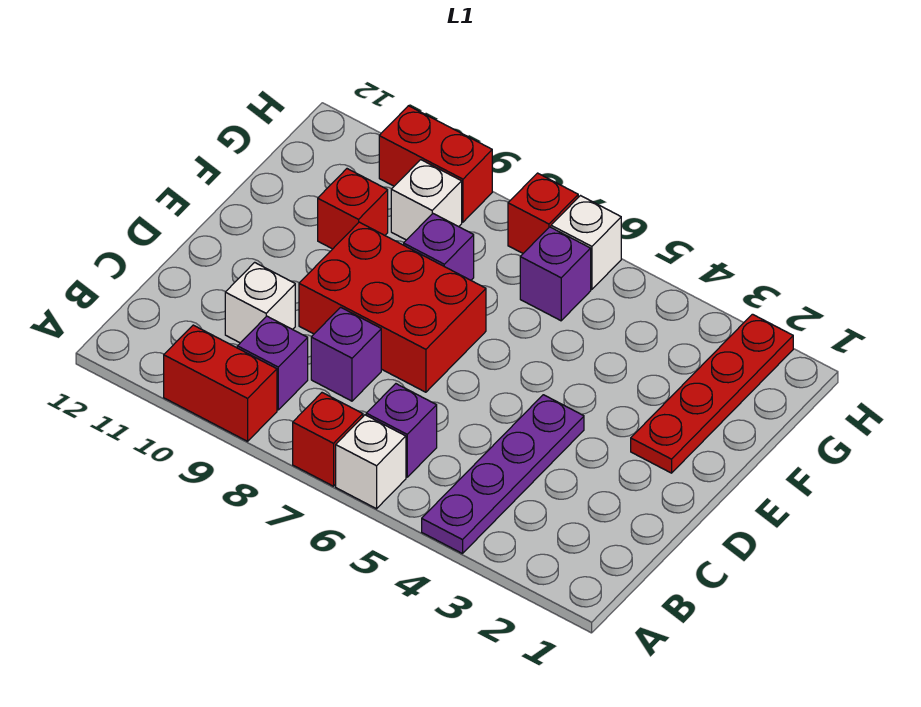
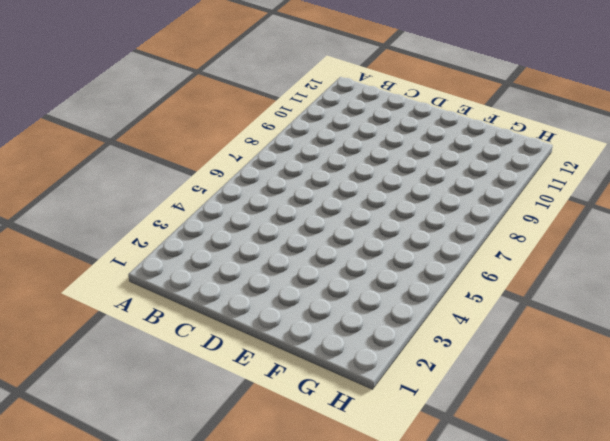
none -> purple 1x4 plate [422,395,584,554]
none -> white 1x1 brick [336,415,406,509]
none -> red 1x1 brick [293,393,363,486]

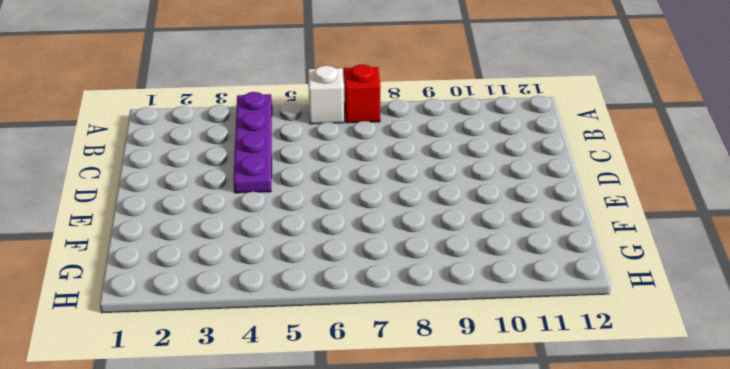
none -> red 1x2 brick [164,325,277,441]
none -> purple 1x1 brick [366,384,437,477]
none -> purple 1x1 brick [237,316,308,410]

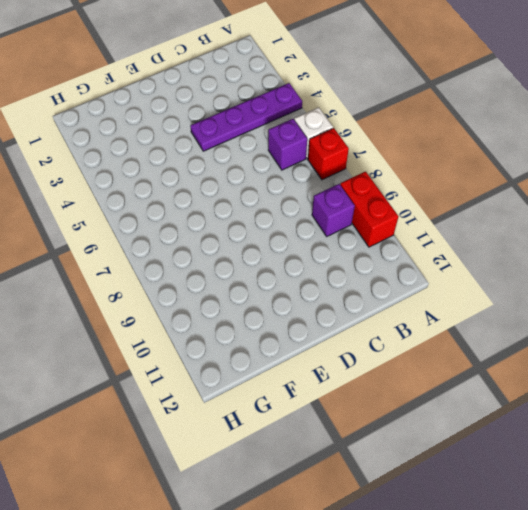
none -> purple 1x1 brick [311,307,381,401]
none -> white 1x1 brick [225,262,295,343]
none -> red 2x3 brick [299,222,486,392]

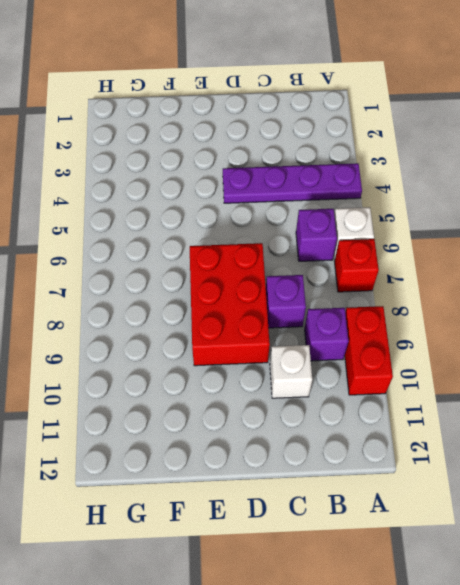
none -> red 1x4 plate [631,314,793,473]
none -> purple 1x1 brick [404,214,474,280]
none -> red 1x1 brick [318,169,388,249]

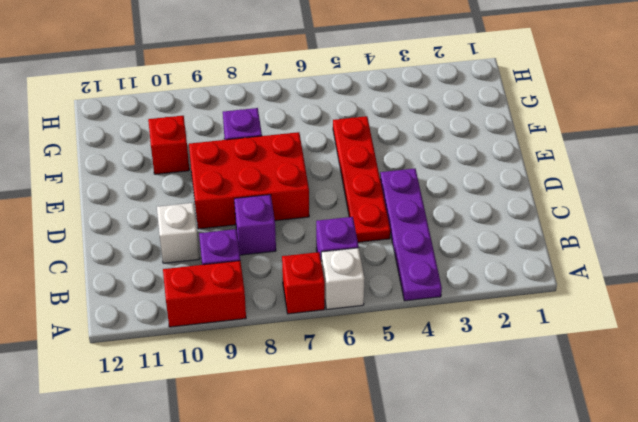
red 1x4 plate [333,116,390,242] -> red 1x4 plate moved to [631,314,793,473]
none -> purple 1x1 brick [520,227,591,321]
none -> white 1x1 brick [391,160,462,240]
none -> white 1x1 brick [551,196,621,289]

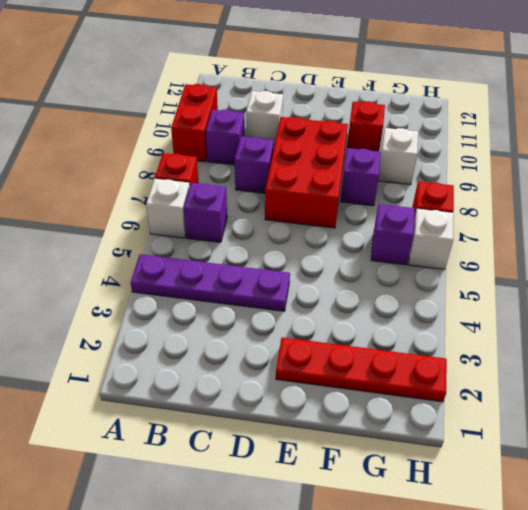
none -> red 1x2 brick [379,106,492,222]

